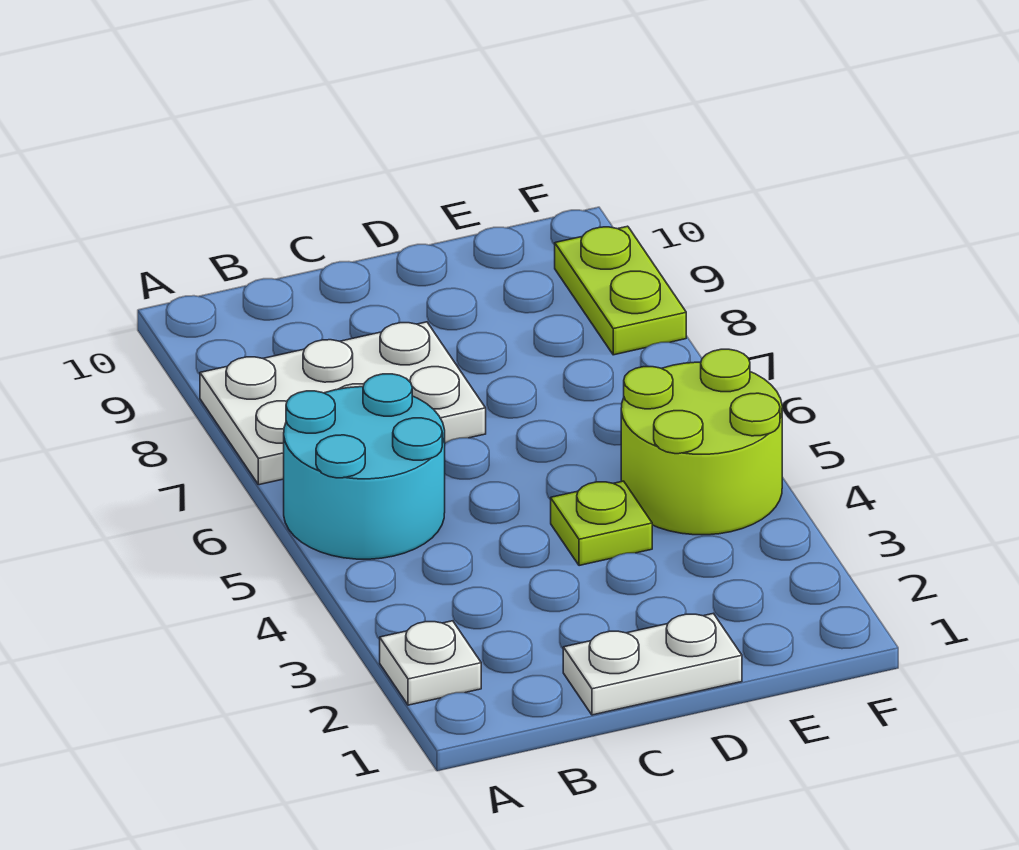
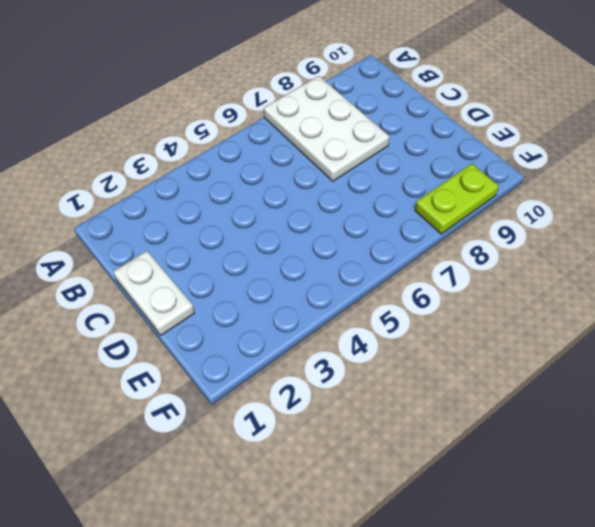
none -> white 1x1 plate [380,621,481,705]
none -> cyan 2x2 round brick [284,374,445,559]

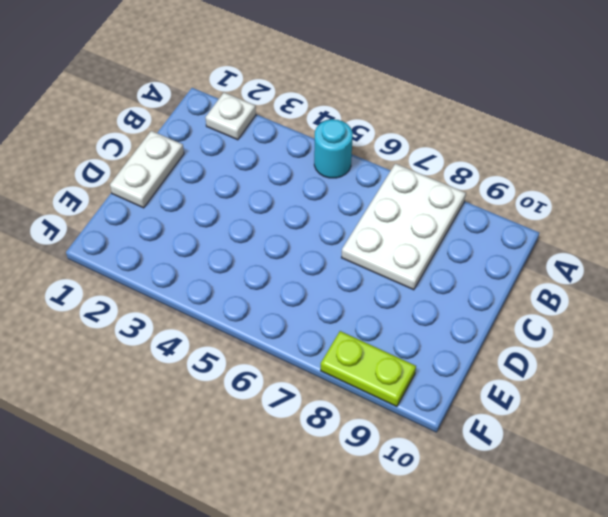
cyan 1x1 round brick [314,119,353,178] -> cyan 2x2 round brick [284,374,445,559]
none -> lime 1x1 plate [551,481,652,566]
none -> lime 2x2 round brick [621,349,782,535]

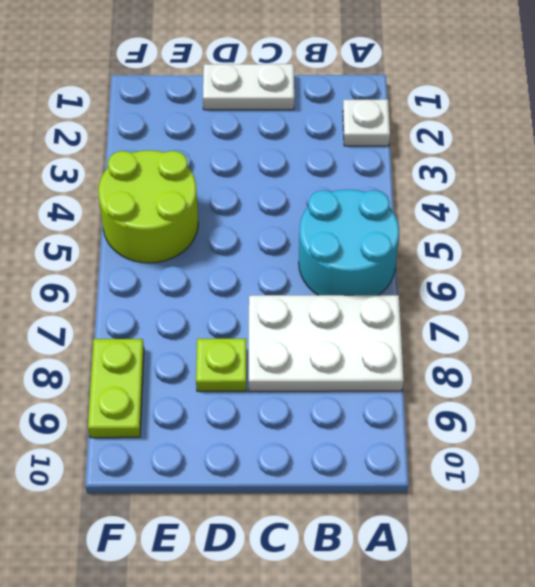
lime 1x1 plate [196,339,246,391] -> lime 1x1 plate moved to [551,481,652,566]

